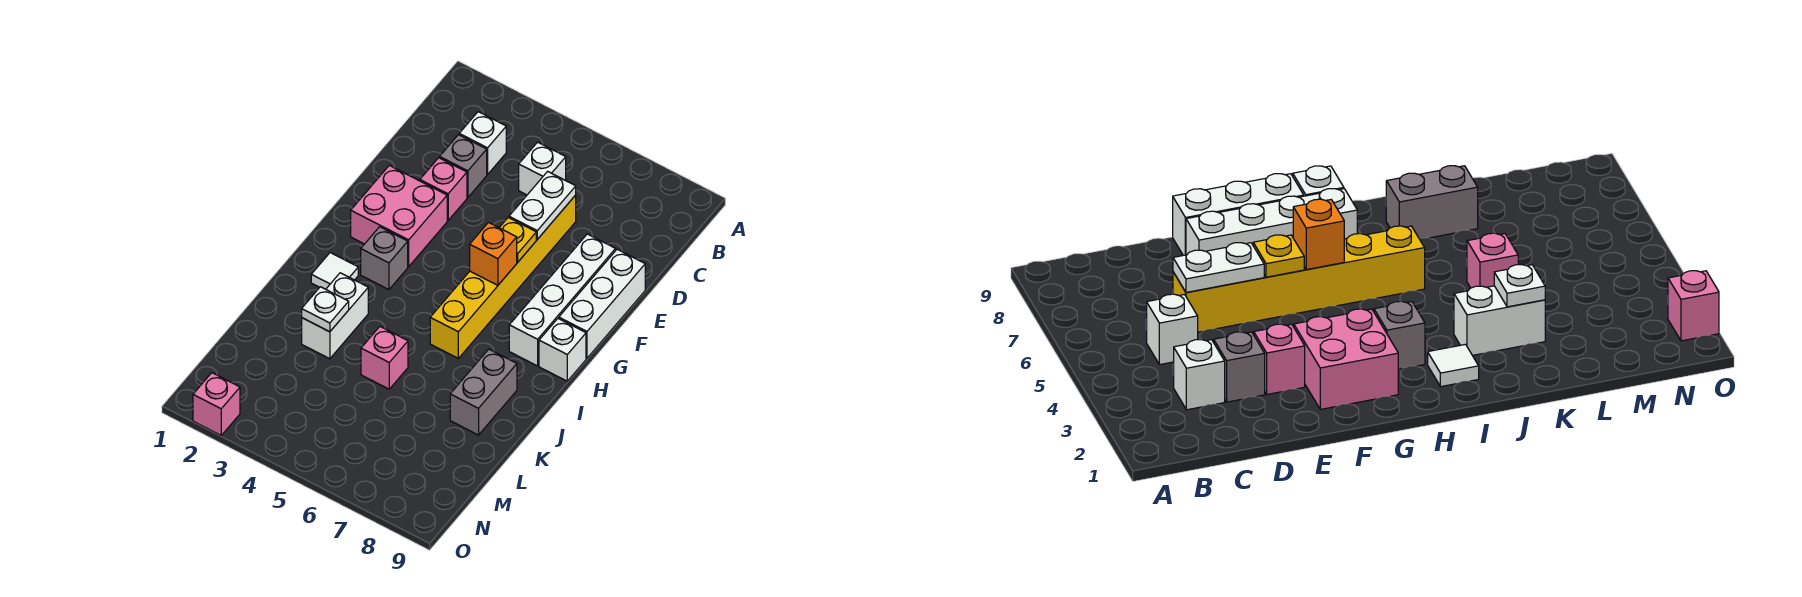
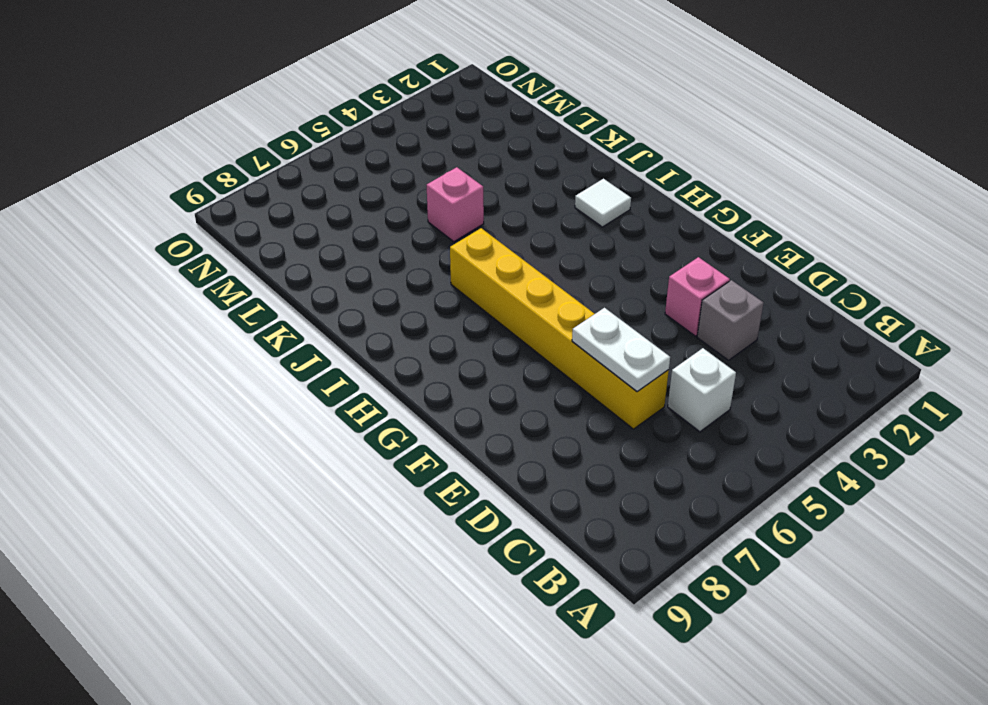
none -> white 1x1 brick [459,112,506,175]
none -> white 1x4 brick [509,234,616,366]
none -> white 1x3 brick [559,249,645,358]

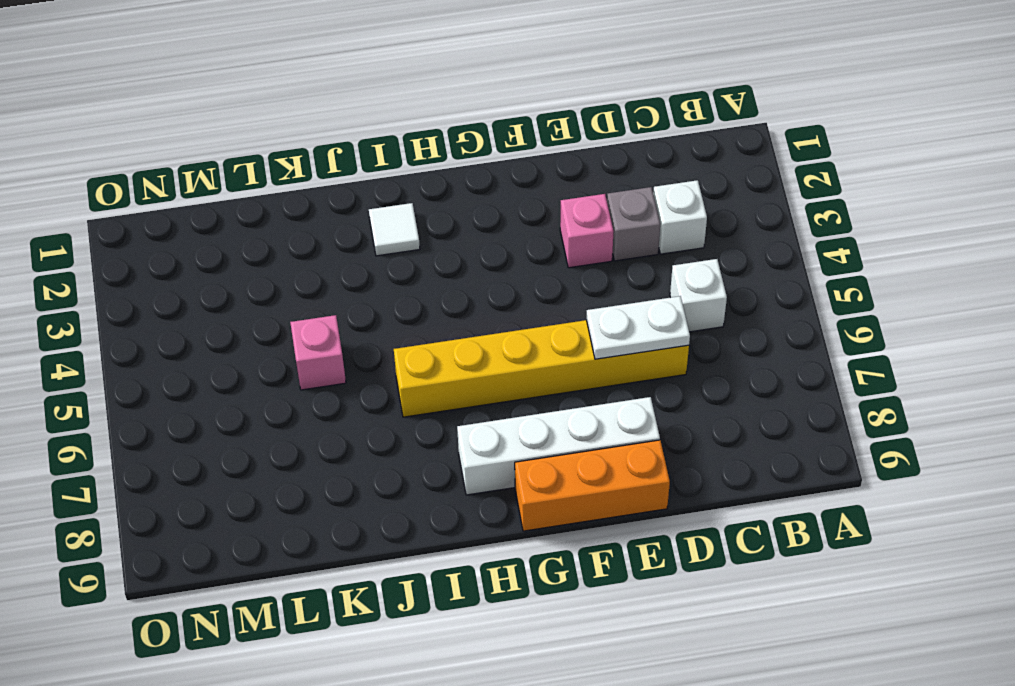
orange 1x3 brick [515,440,670,531] -> white 1x3 brick [559,249,645,358]
none -> pink 2x2 brick [351,165,447,267]
none -> grey 1x1 brick [361,227,408,290]
none -> white 1x1 brick [539,318,586,381]

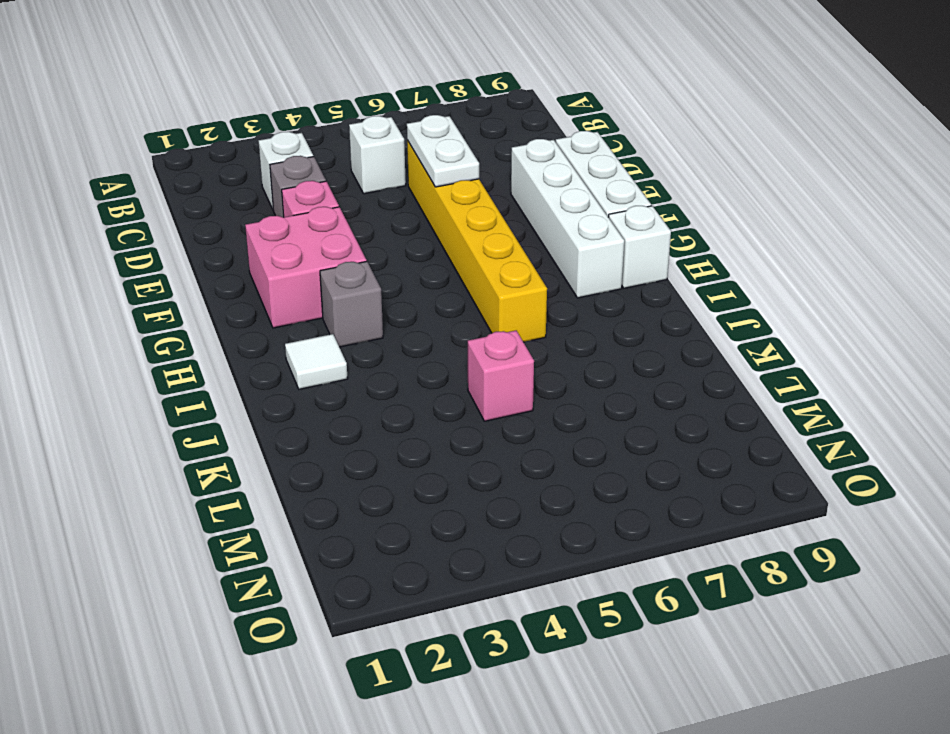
none -> white 1x2 brick [302,273,368,359]
none -> grey 1x2 brick [450,349,517,435]
none -> pink 1x1 brick [193,373,240,435]

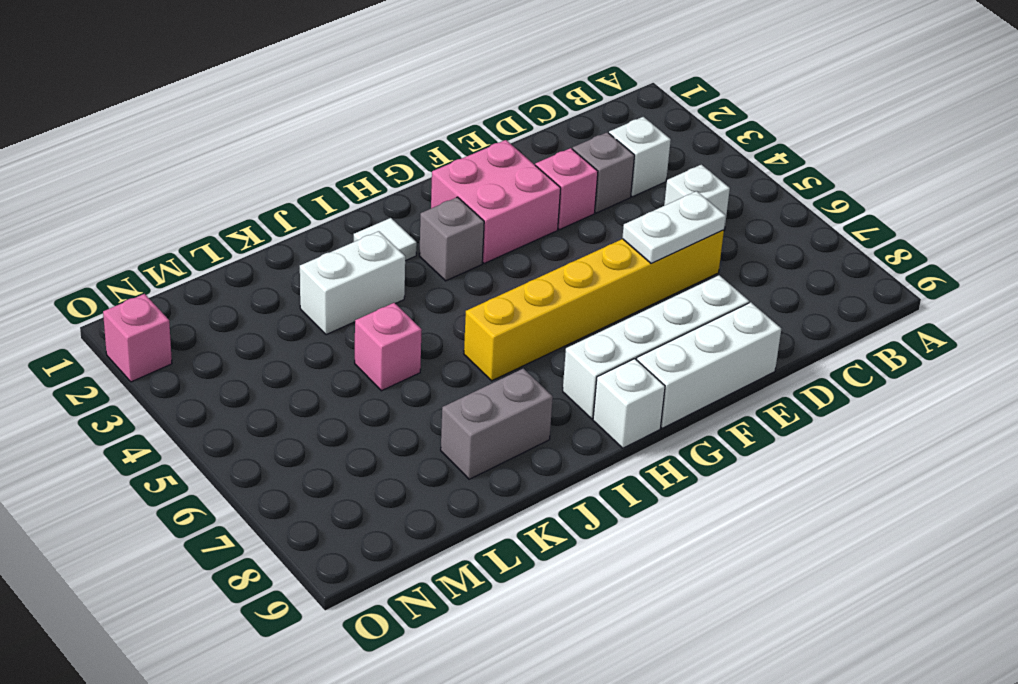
none -> yellow 1x1 plate [499,218,536,262]
none -> orange 1x1 brick [470,223,517,285]
none -> white 1x1 plate [302,287,349,332]

